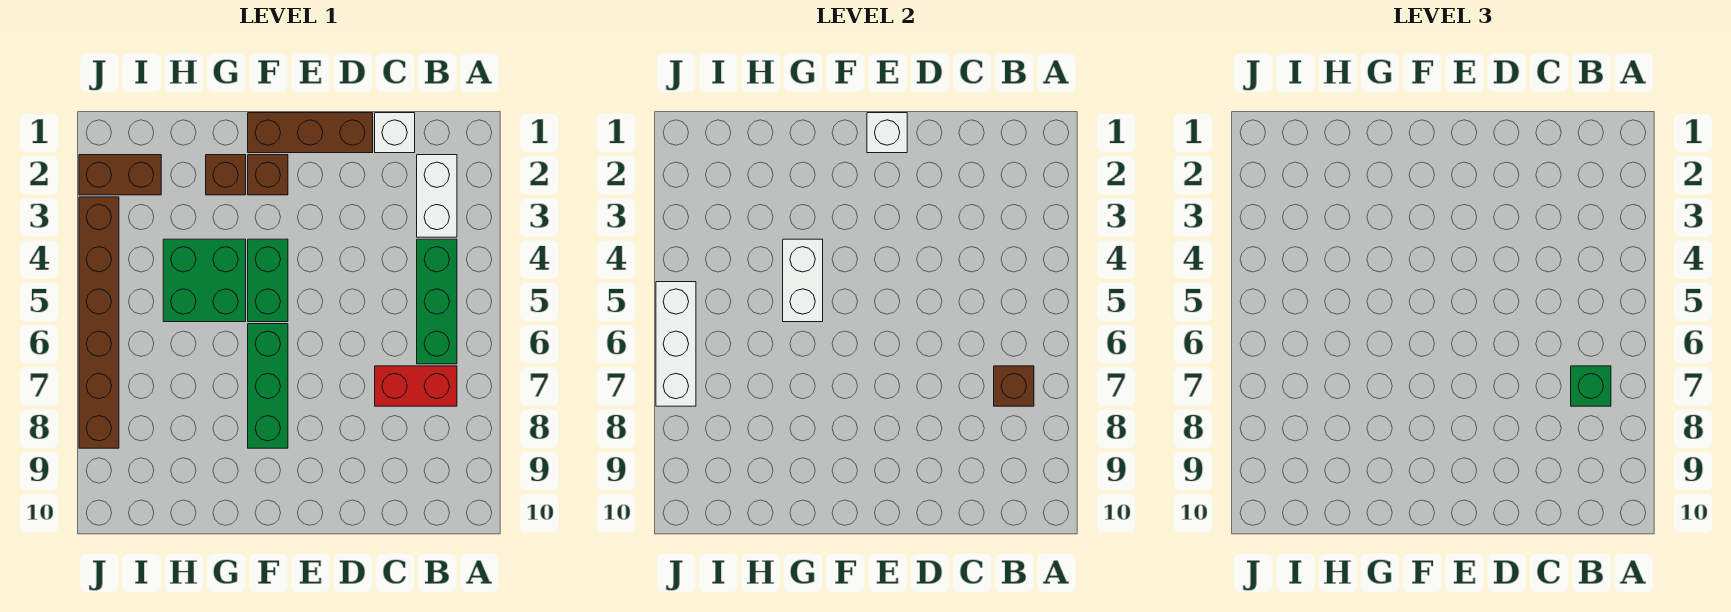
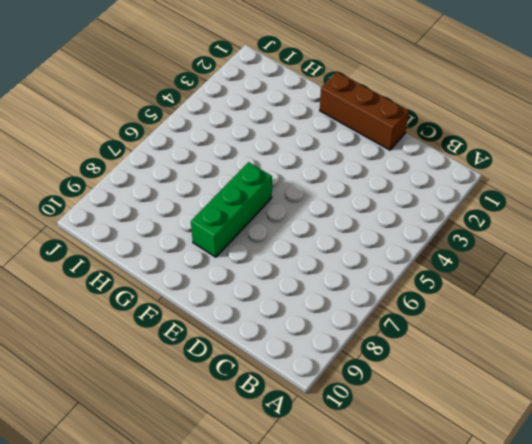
none -> white 1x2 brick [417,155,457,237]
none -> green 1x3 brick [417,239,457,364]
none -> red 1x2 brick [375,366,457,406]

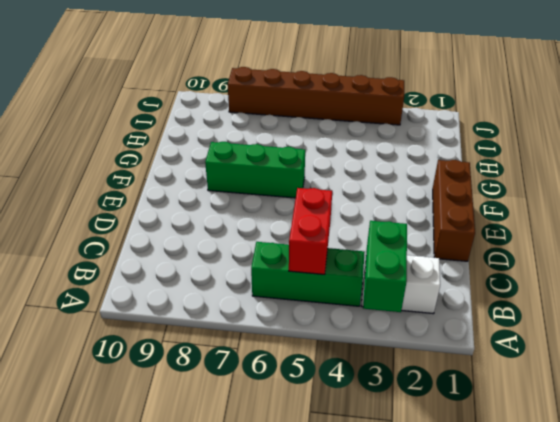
green 1x2 brick [363,221,407,312] -> green 1x2 brick turned to [248,239,288,322]
red 1x2 brick [289,188,332,275] -> red 1x2 brick moved to [375,366,457,406]
none -> white 1x1 brick [375,113,415,153]
none -> brown 1x1 brick [248,155,288,195]
none -> brown 1x1 brick [206,155,246,195]

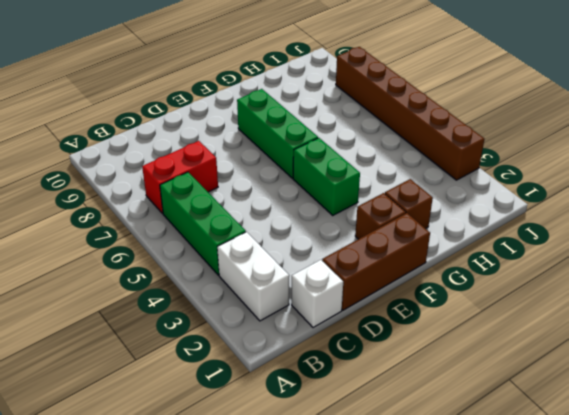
none -> green 2x2 brick [163,239,246,322]
none -> brown 1x2 brick [79,155,161,195]
none -> brown 1x1 brick [994,366,1034,406]

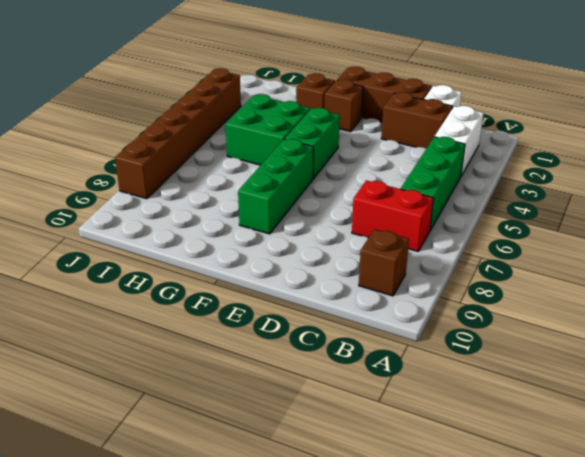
brown 1x1 brick [359,229,409,296] -> brown 1x1 brick moved to [994,366,1034,406]
brown 1x2 brick [381,92,452,149] -> brown 1x2 brick moved to [79,155,161,195]
none -> white 1x1 brick [867,113,907,153]
none -> white 1x2 brick [783,239,823,322]
none -> white 1x3 brick [656,282,696,406]

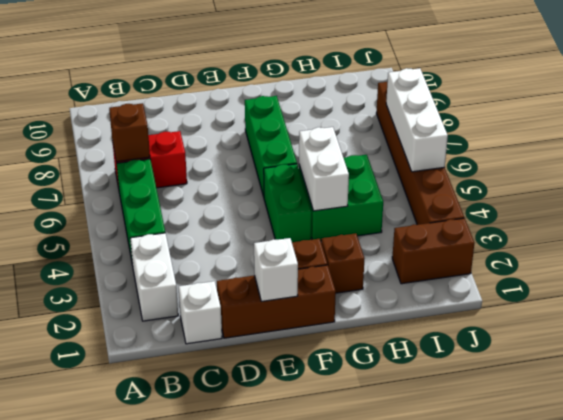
none -> green 1x1 brick [1571,366,1611,406]

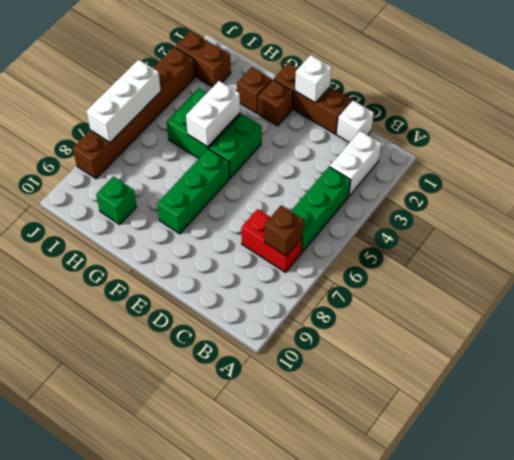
green 1x1 brick [96,176,136,224] -> green 1x1 brick moved to [1571,366,1611,406]

